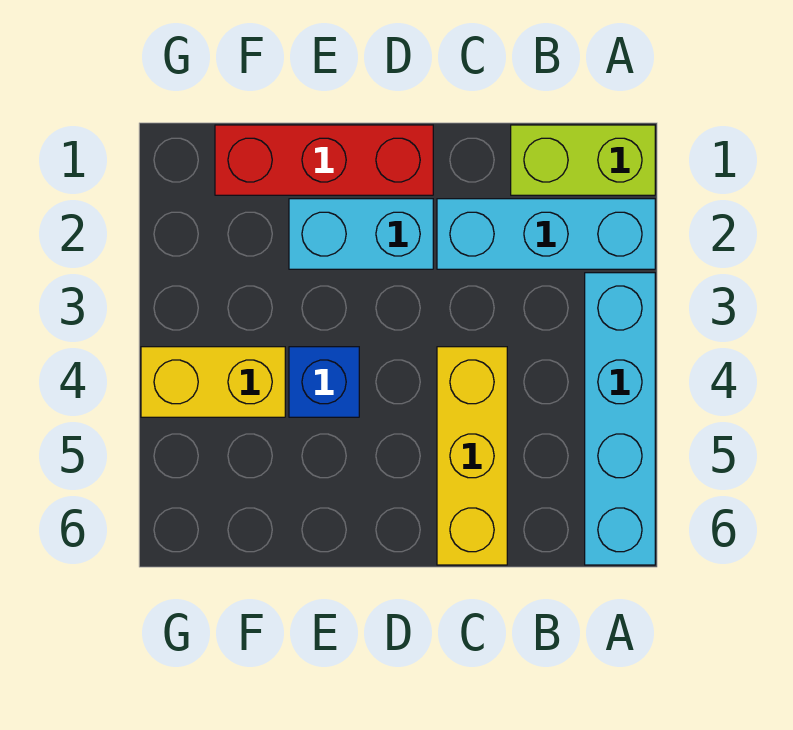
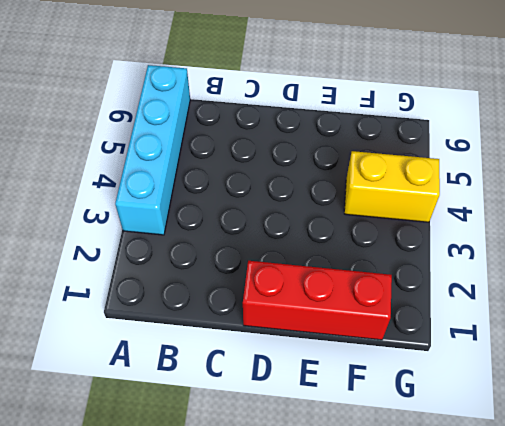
none -> lime 1x2 brick [511,125,655,195]
none -> cyan 1x3 brick [437,199,655,269]

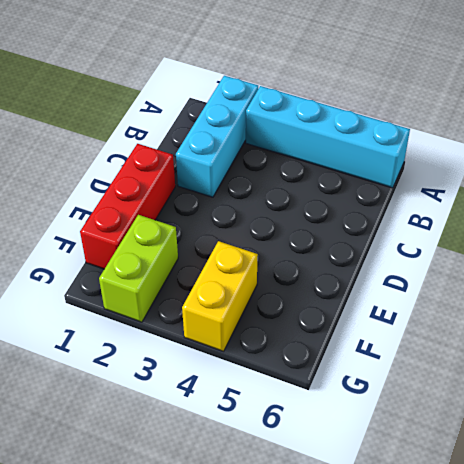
lime 1x2 brick [99,215,178,322] -> lime 1x2 brick moved to [511,125,655,195]
none -> yellow 1x3 brick [437,347,507,565]
none -> cyan 1x2 brick [289,199,433,269]

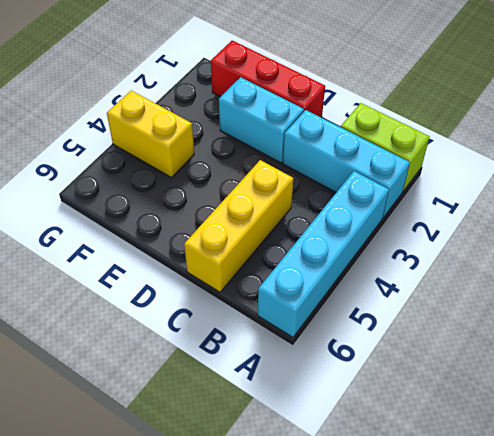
none -> blue 1x1 brick [289,347,359,417]

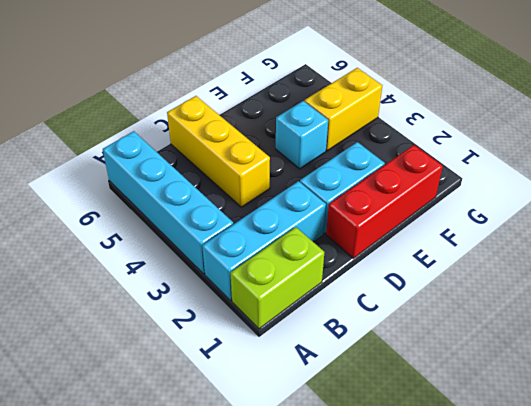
cyan 1x1 brick [276,101,328,169] -> blue 1x1 brick [289,347,359,417]

